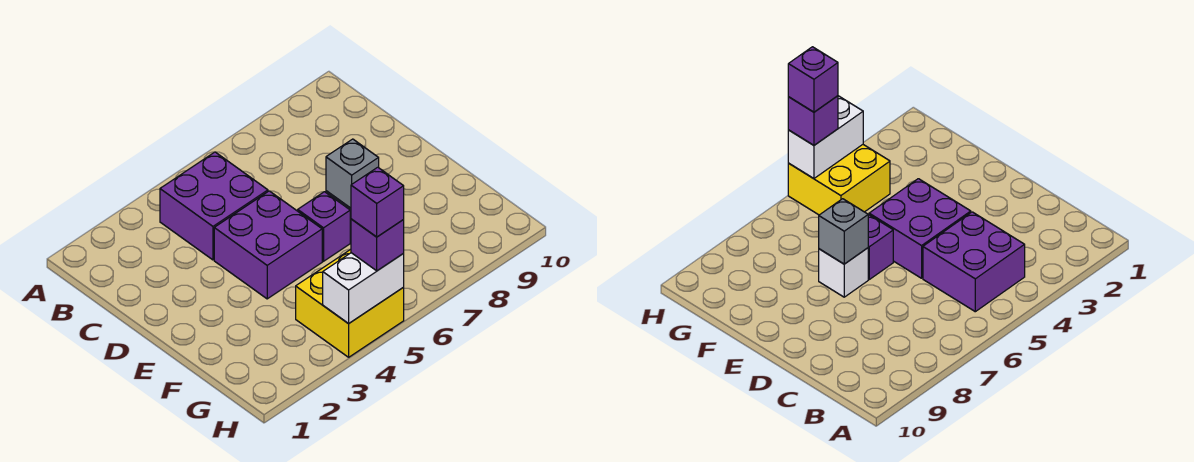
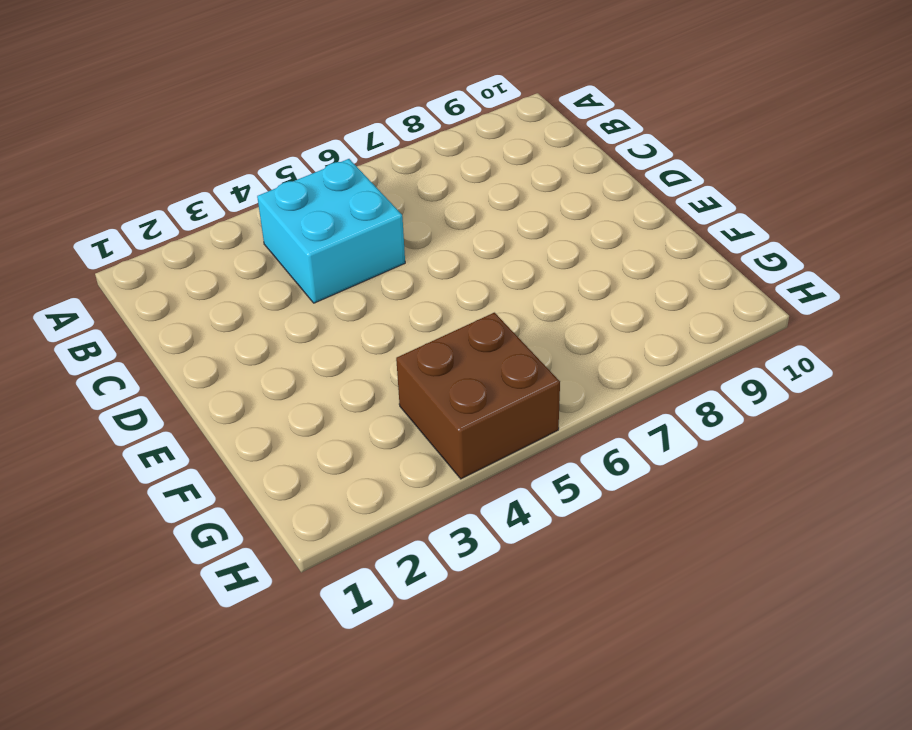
cyan 2x2 brick [257,159,405,303] -> purple 2x2 brick [160,152,268,260]
brown 2x2 brick [396,313,560,479] -> yellow 2x2 brick [296,249,404,357]
none -> purple 2x2 brick [214,191,322,299]
none -> purple 1x1 brick [298,192,350,261]

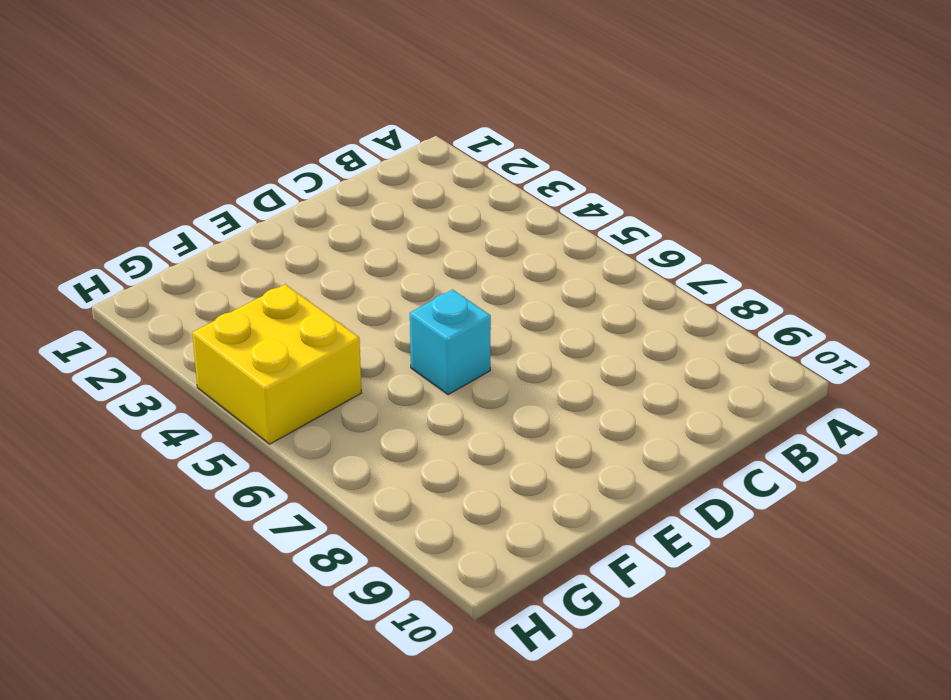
cyan 1x1 brick [410,290,491,395] -> purple 1x1 brick [298,192,350,261]
none -> purple 2x2 brick [160,152,268,260]
none -> purple 2x2 brick [214,191,322,299]

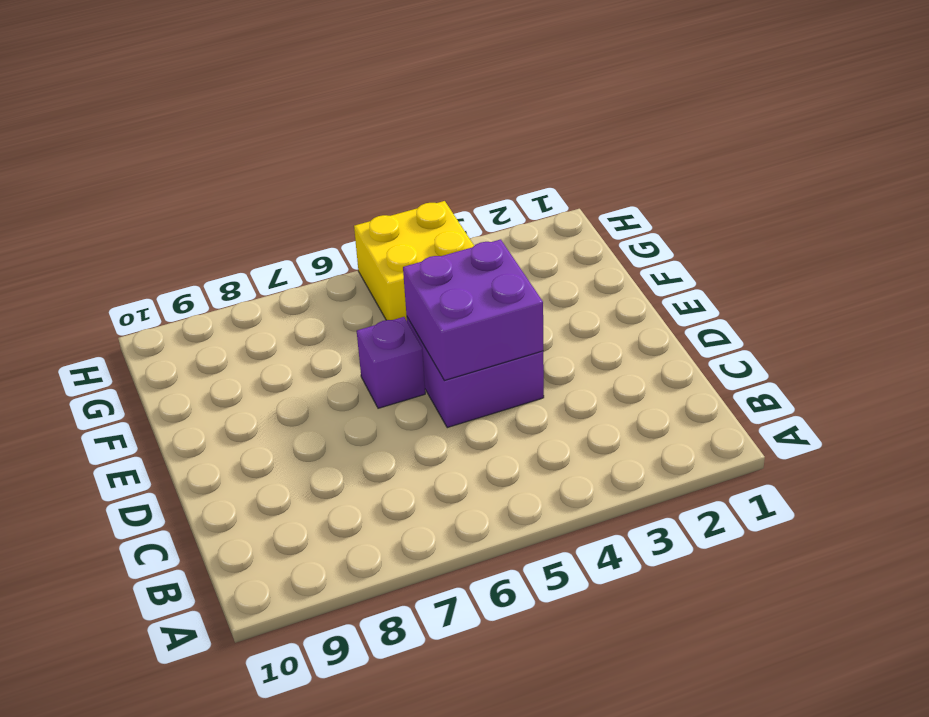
purple 2x2 brick [403,239,543,381] -> purple 2x2 brick moved to [160,152,268,260]
none -> white 1x1 brick [819,248,868,297]
none -> grey 1x1 brick [326,139,379,208]

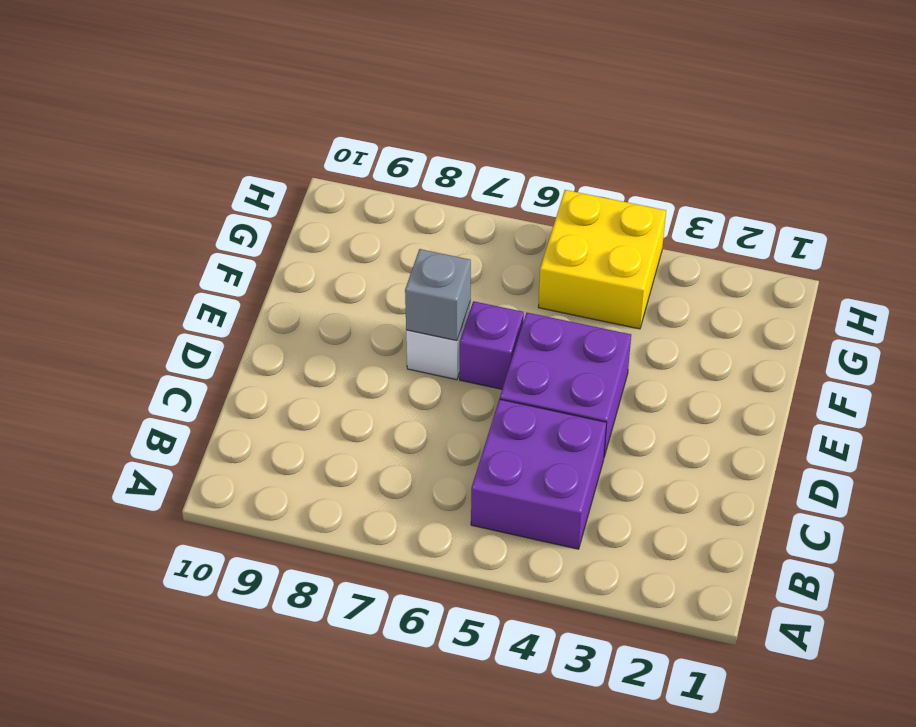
none -> white 1x2 brick [323,253,404,324]
none -> purple 1x1 brick [351,219,404,271]

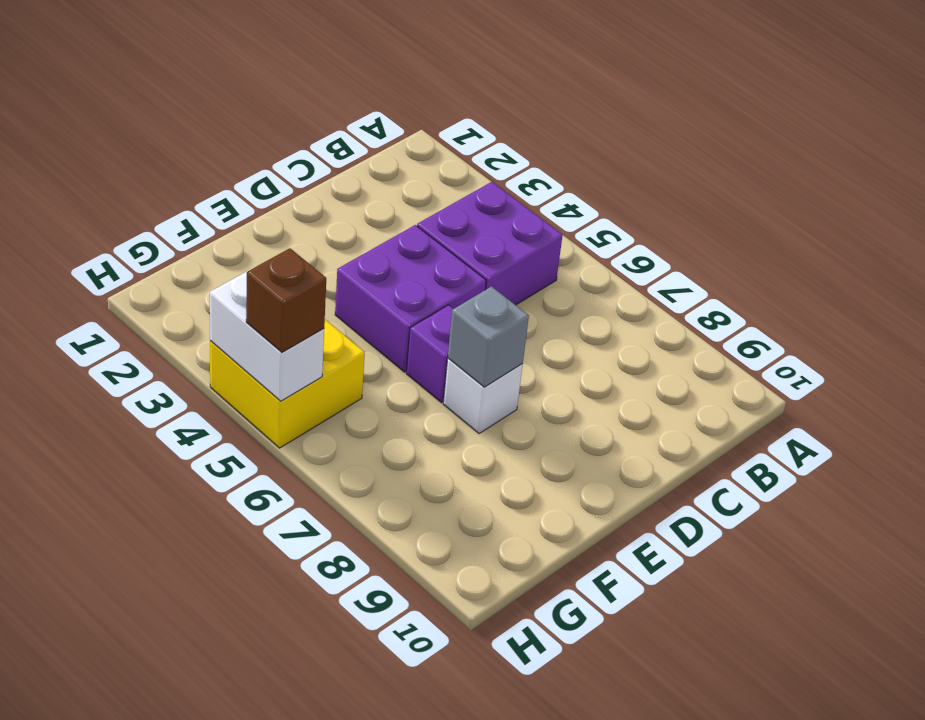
brown 1x1 brick [246,248,326,352] -> purple 1x1 brick [351,219,404,271]
none -> purple 1x1 brick [351,167,404,237]

